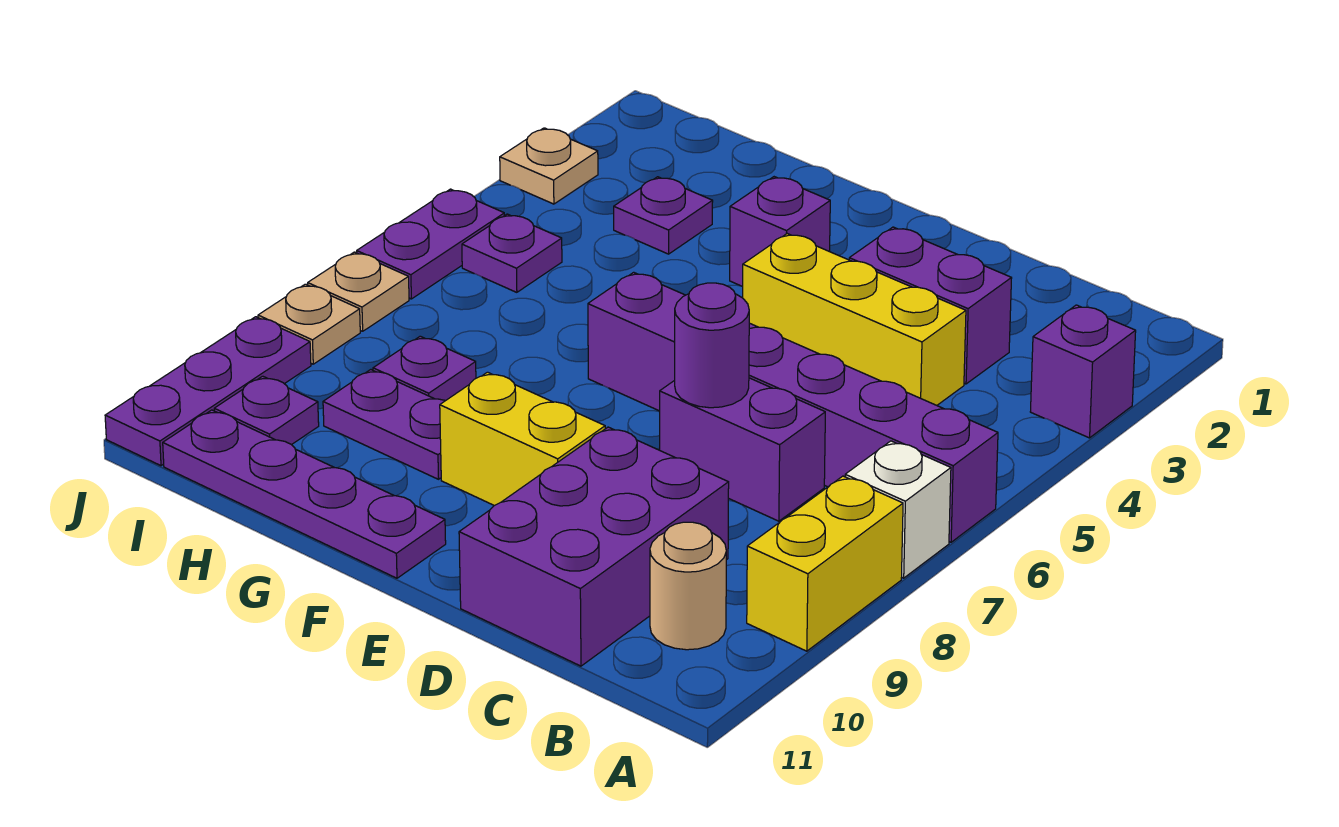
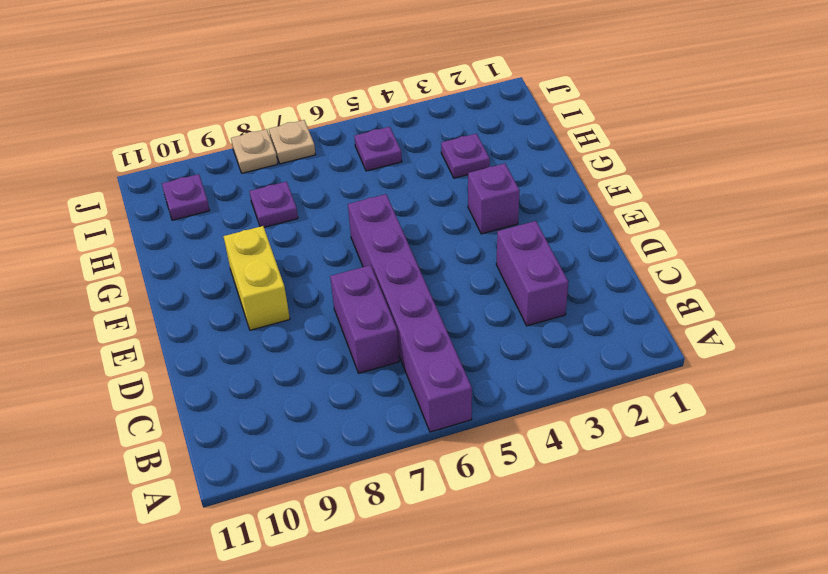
none -> purple 1x1 brick [1030,305,1136,438]
none -> white 1x1 brick [845,441,951,578]
none -> yellow 1x2 brick [747,476,903,651]

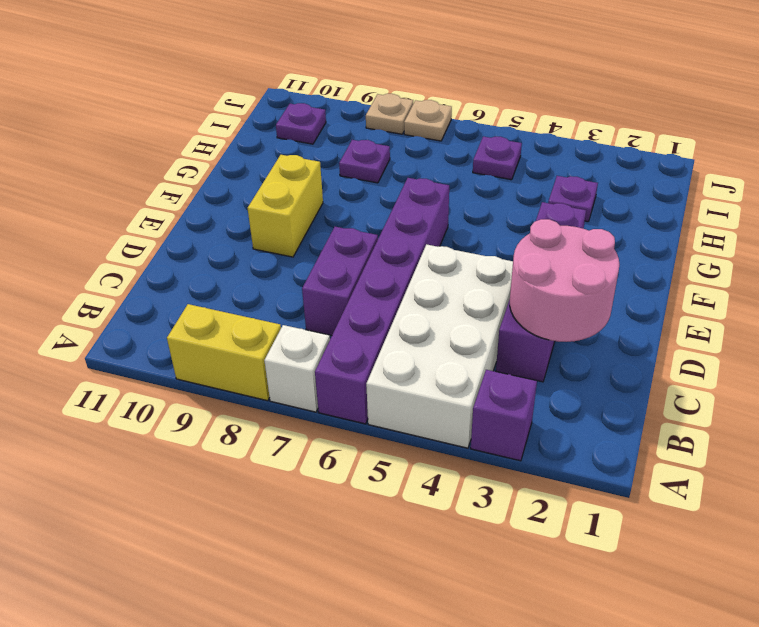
white 2x4 brick [366,244,513,448] -> yellow 1x3 brick [743,234,966,405]
pink 2x2 round brick [510,219,619,342] -> none
none -> tan 1x1 round brick [650,522,726,650]
none -> purple 2x3 brick [459,427,729,666]
none -> purple 1x4 plate [163,410,446,578]

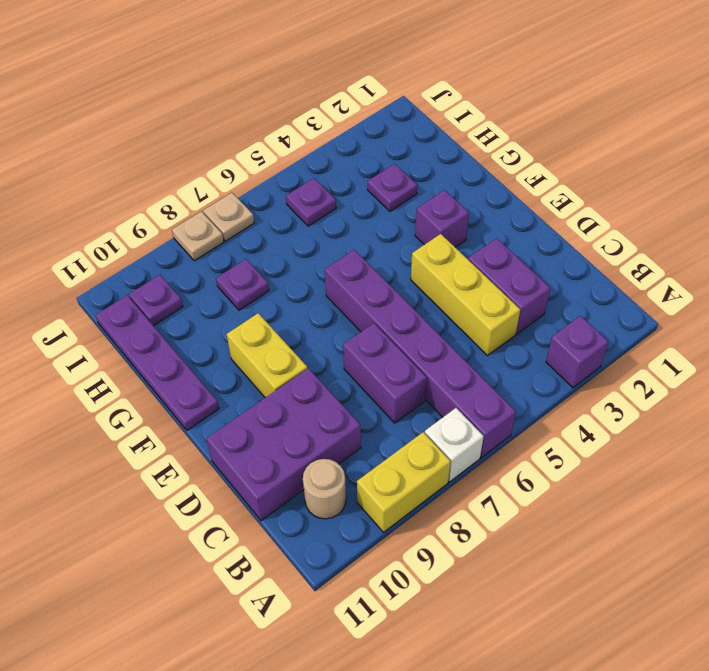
none -> purple 1x2 plate [323,370,445,479]
none -> tan 1x1 plate [500,128,598,204]
none -> purple 1x2 plate [357,189,504,299]

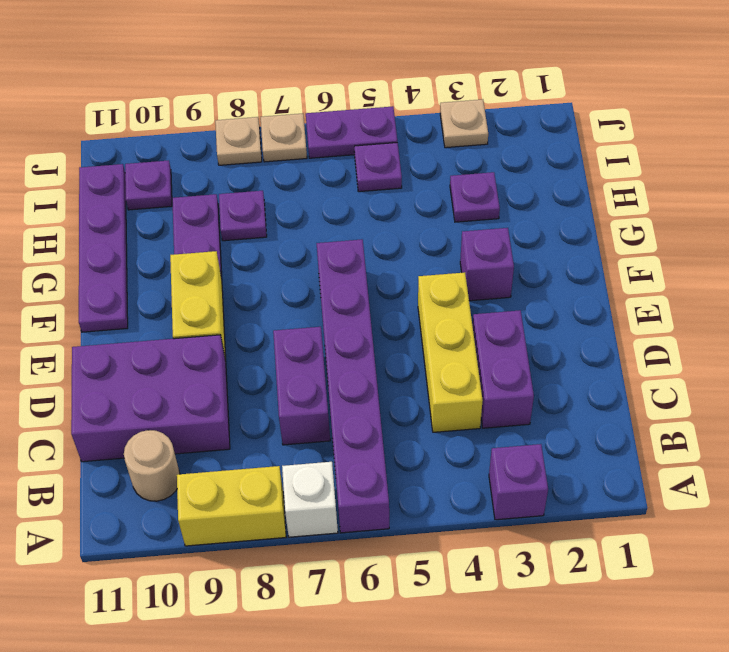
none -> purple 1x3 plate [105,317,311,466]
none -> purple 1x1 round brick [675,283,749,408]

